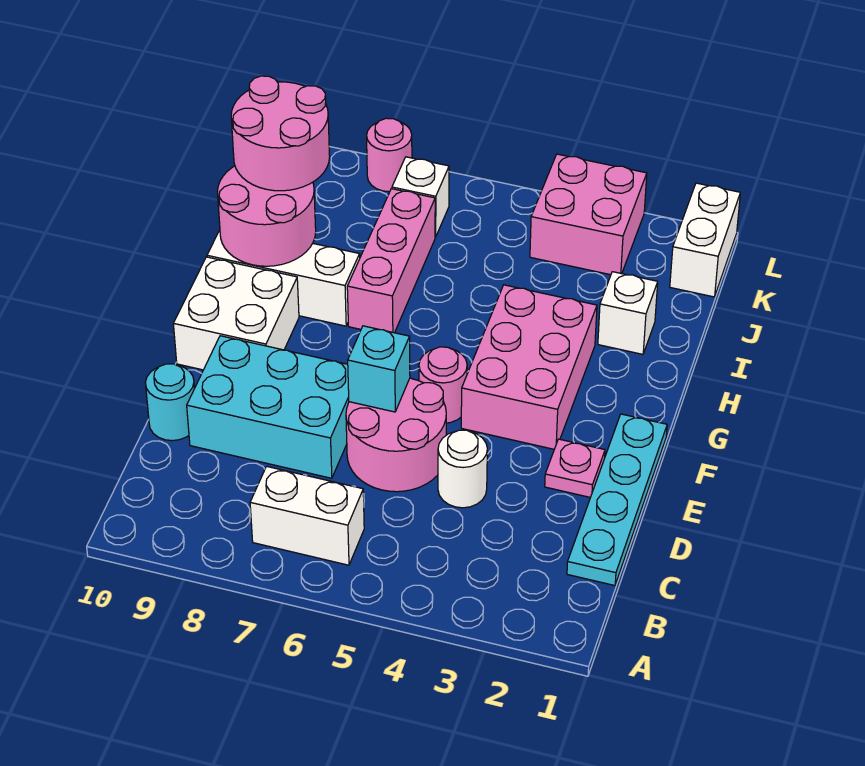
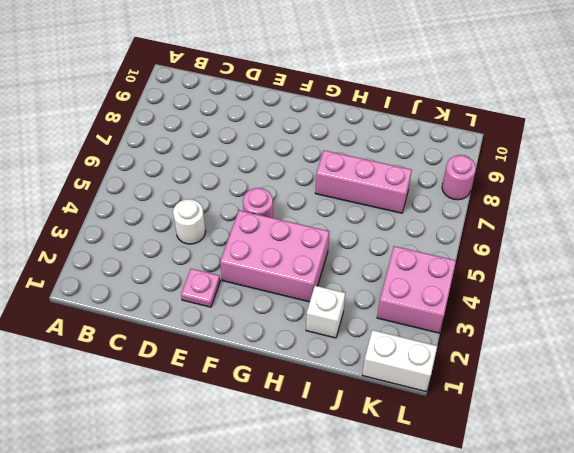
none -> white 1x2 brick [250,466,364,565]
none -> cyan 1x4 plate [567,414,667,586]
none -> pink 2x2 round brick [346,378,446,492]

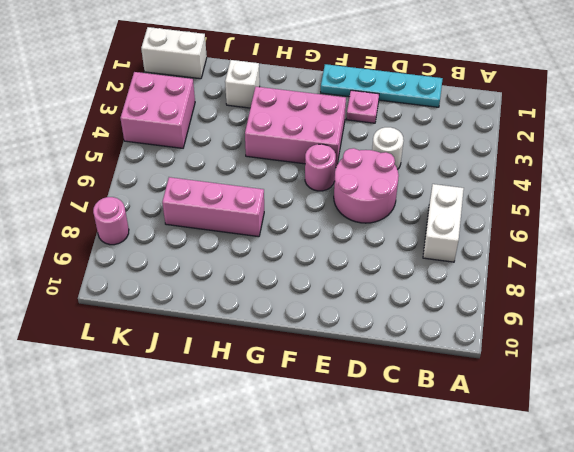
none -> cyan 2x3 brick [187,336,349,478]
none -> cyan 1x1 round brick [145,364,194,441]
none -> white 2x2 brick [173,257,299,370]

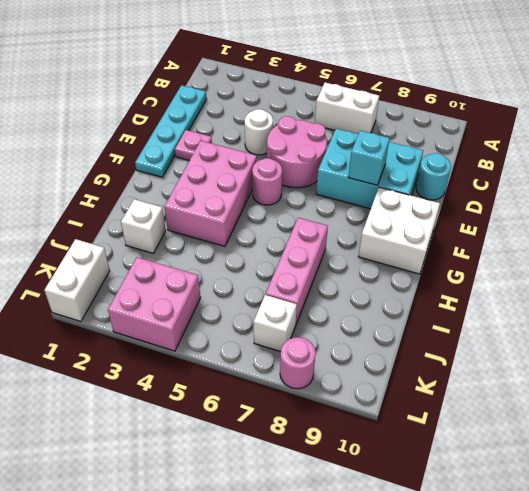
cyan 1x1 brick [349,131,390,185] -> cyan 1x1 brick moved to [348,326,410,412]
none -> white 1x3 brick [207,230,360,326]
none -> pink 2x2 round brick [217,166,316,266]
none -> pink 2x2 round brick [231,76,330,191]

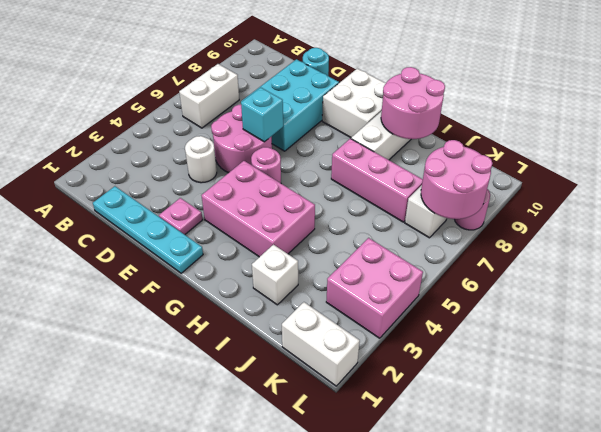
pink 2x2 round brick [421,140,492,219] -> pink 2x2 round brick moved to [231,76,330,191]

